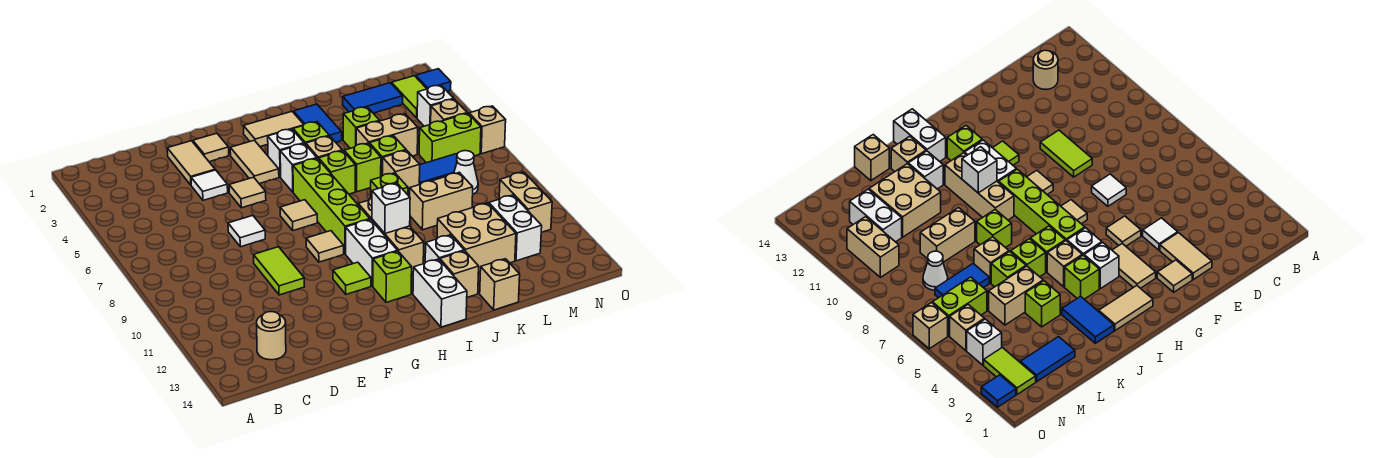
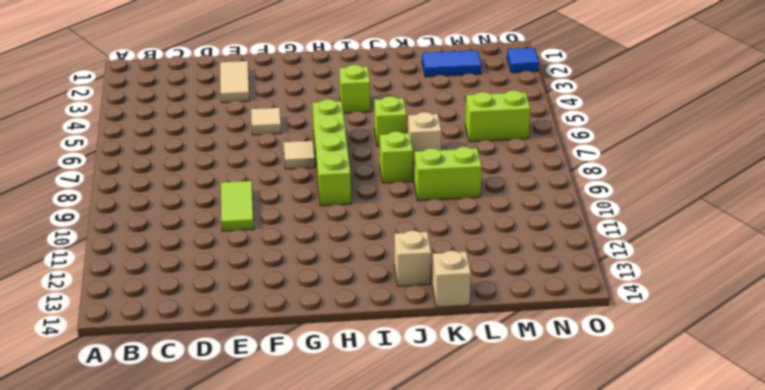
lime 1x2 brick [414,147,482,201] -> tan 1x2 brick [410,172,473,230]
none -> tan 1x1 round brick [257,312,286,360]
none -> white 1x1 tile [191,170,228,200]
none -> white 1x1 tile [228,216,265,247]
none -> tan 1x1 tile [193,133,229,162]

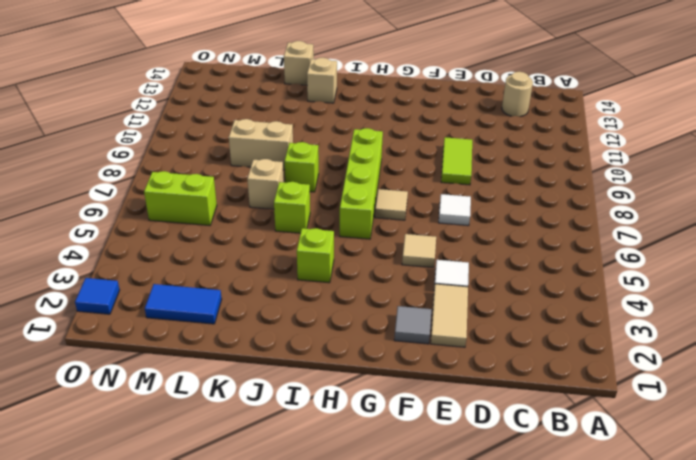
grey 1x1 tile [394,306,431,344] -> tan 1x1 tile [193,133,229,162]
none -> tan 1x2 tile [230,140,279,184]
none -> tan 1x1 tile [306,231,344,262]
none -> lime 1x1 tile [333,262,371,294]
none -> tan 1x2 tile [244,112,304,147]

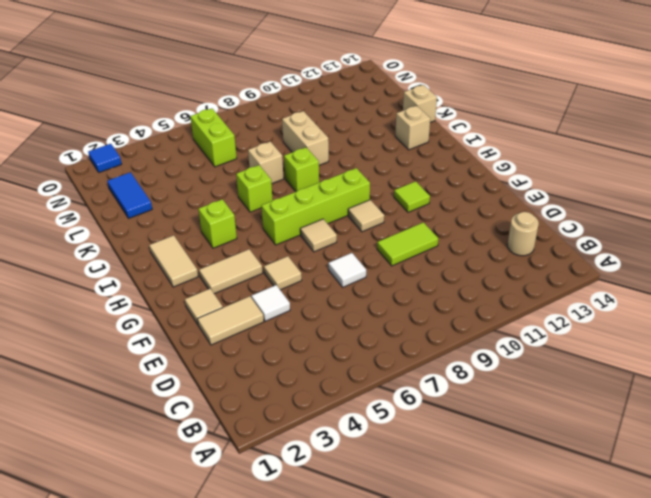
none -> white 1x1 brick [268,129,304,177]
none -> white 1x1 brick [280,144,317,192]
none -> white 1x2 brick [346,219,398,286]
none -> lime 1x1 brick [373,251,412,302]

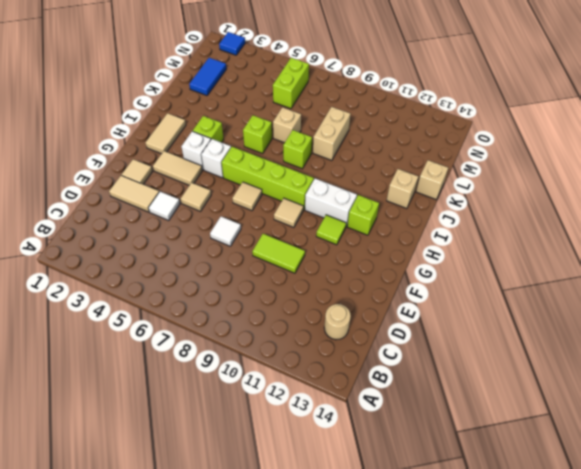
none -> tan 1x1 brick [306,136,343,159]
none -> lime 1x1 brick [319,151,355,194]
none -> tan 1x3 brick [358,198,424,274]
none -> white 1x2 brick [413,259,467,327]

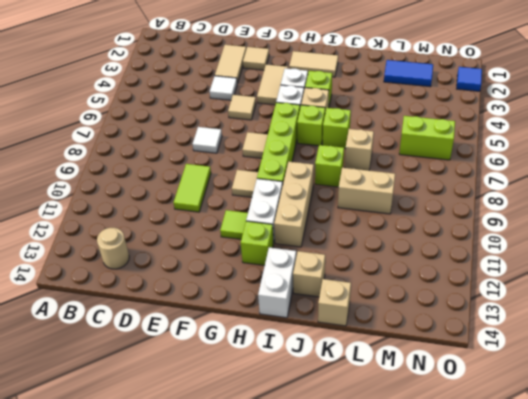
none -> blue 1x2 tile [293,104,342,142]
none -> white 1x1 brick [425,235,464,263]
none -> lime 1x1 brick [343,107,380,148]
none -> tan 1x2 brick [356,114,418,156]

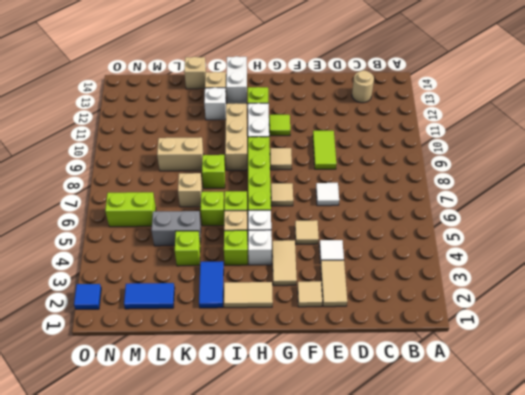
grey 1x2 brick [152,211,201,246] -> tan 1x2 brick [356,114,418,156]
none -> lime 1x1 brick [369,136,406,177]
none -> tan 2x2 brick [437,203,516,273]
none -> blue 1x2 tile [419,154,457,185]
none -> white 1x1 cone [454,151,478,194]

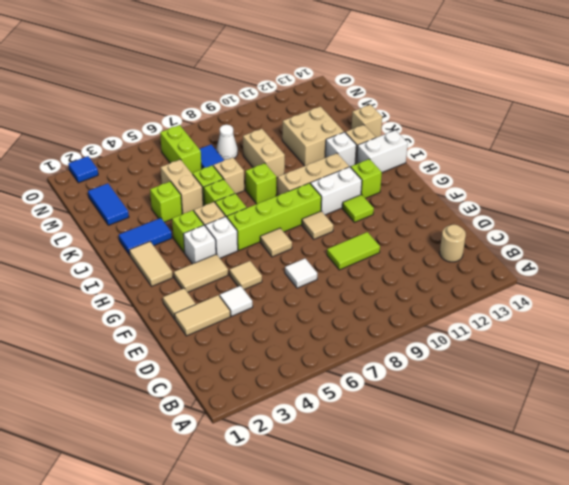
none -> white 1x2 brick [489,195,542,261]
none -> lime 1x2 tile [391,76,427,118]
none -> white 1x1 brick [417,85,454,126]
none -> tan 1x1 brick [431,99,467,123]

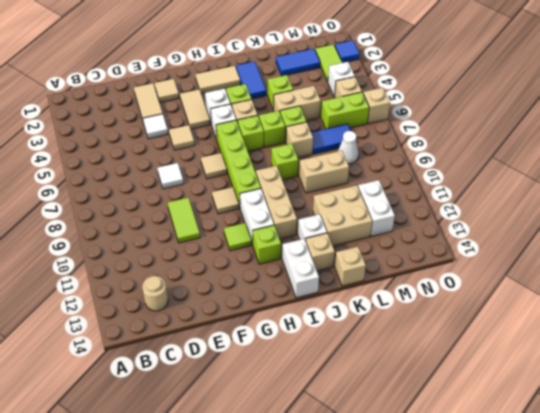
none -> tan 1x2 brick [499,172,552,232]
none -> white 1x1 brick [372,183,410,234]

